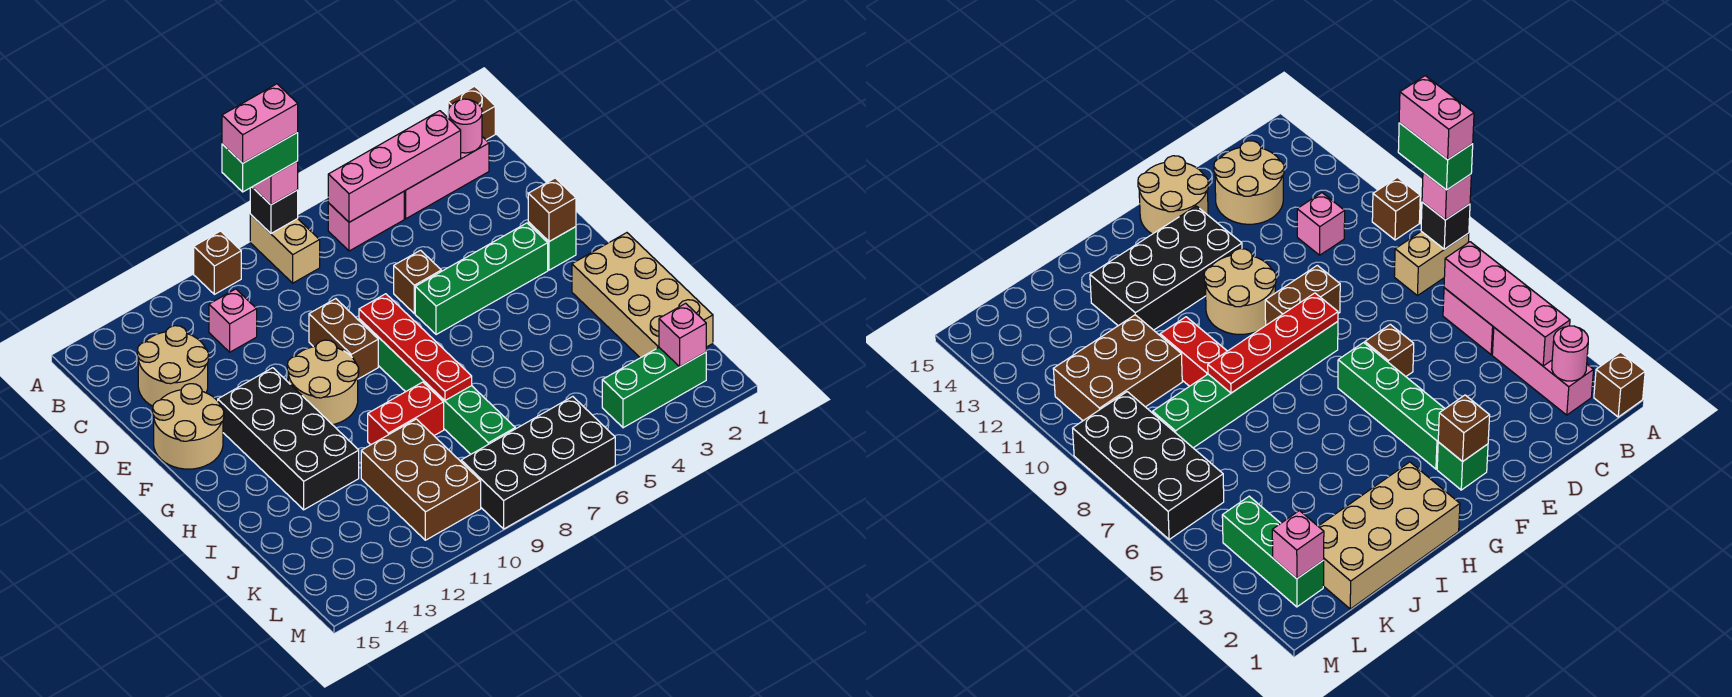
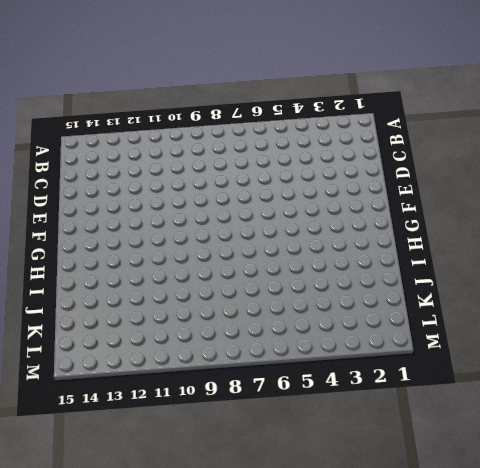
none -> brown 1x1 brick [448,86,495,140]
none -> tan 1x2 brick [250,214,320,283]
none -> brown 1x1 brick [194,231,241,294]

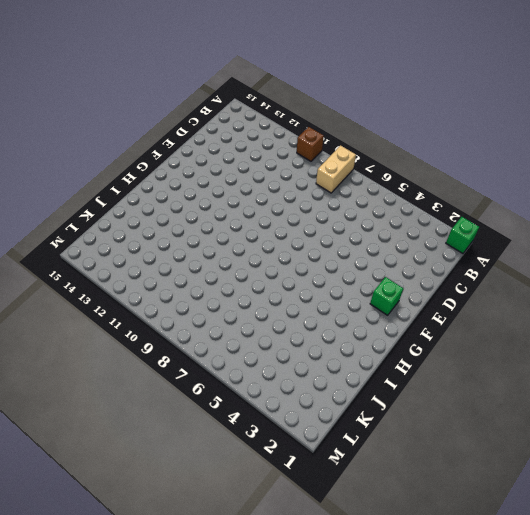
green 1x1 brick [446,217,479,254] -> brown 1x1 brick [448,86,495,140]
none -> pink 1x3 brick [404,137,489,219]
none -> pink 1x2 brick [328,192,404,251]
none -> pink 1x1 brick [209,289,257,352]

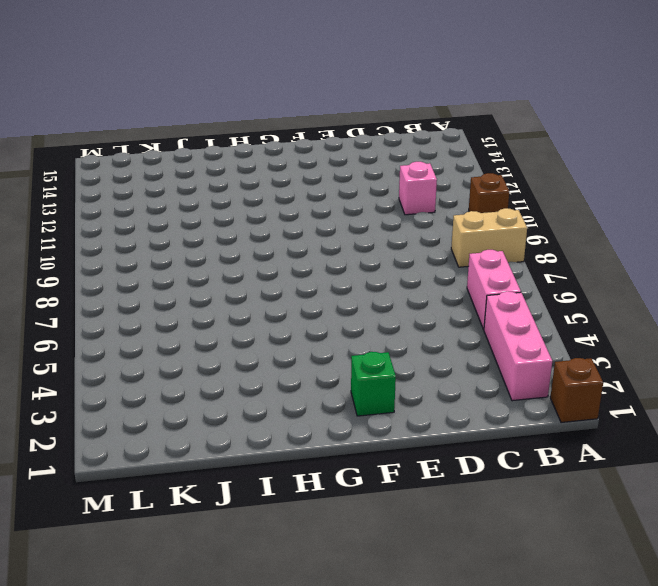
none -> tan 2x2 round brick [137,326,209,406]
none -> brown 1x1 brick [394,250,441,314]
none -> brown 1x2 brick [309,299,378,379]

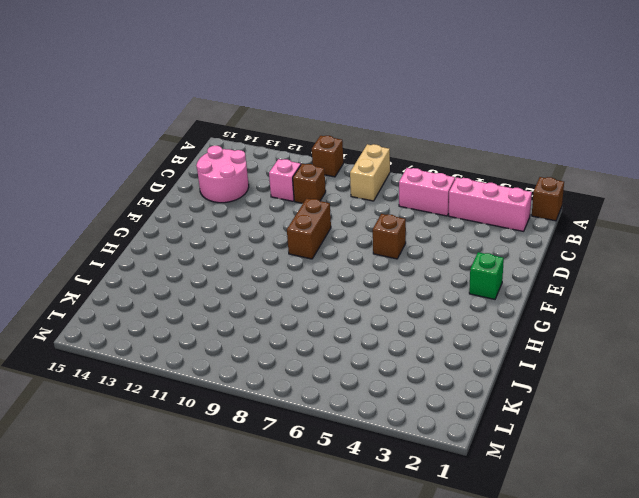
brown 1x1 brick [293,164,326,203] -> brown 1x1 brick moved to [528,178,576,242]
pink 2x2 round brick [196,146,249,203] -> tan 2x2 round brick [137,326,209,406]
none -> tan 2x2 round brick [153,384,224,469]
none -> green 1x4 brick [415,223,548,335]
none -> green 1x6 brick [359,319,515,454]

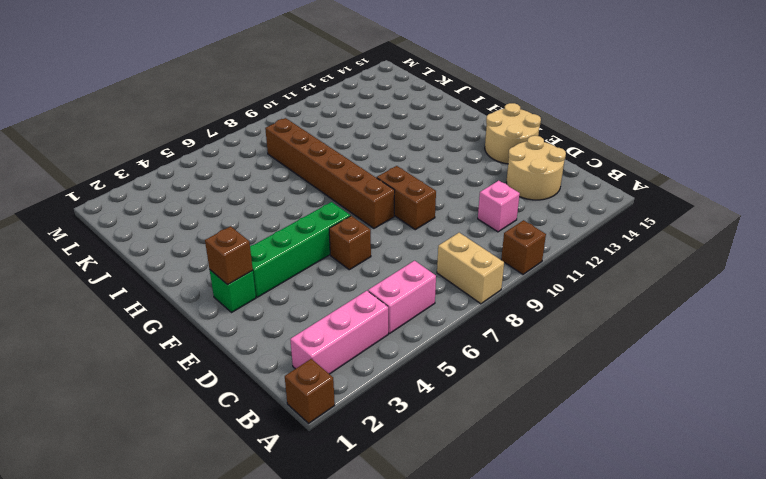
brown 1x6 brick [265,118,395,228] -> green 1x6 brick [359,319,515,454]
none -> tan 2x2 round brick [287,340,359,425]
none -> black 2x4 brick [218,368,359,510]
none -> tan 2x4 brick [572,233,713,358]

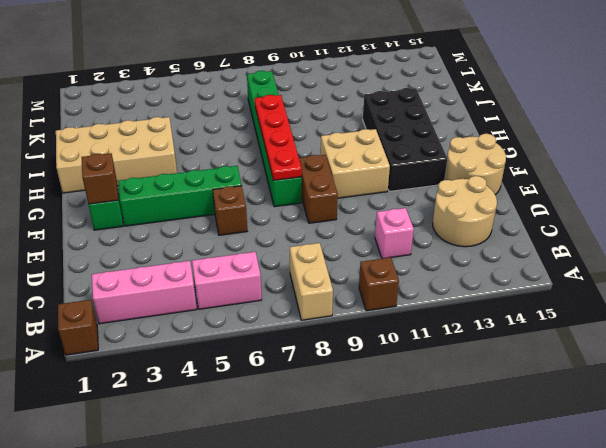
tan 2x2 brick [321,129,390,198] -> tan 2x2 round brick [287,340,359,425]
tan 2x4 brick [56,117,177,193] -> tan 2x4 brick turned to [572,233,713,358]
none -> red 1x2 brick [368,382,444,445]
none -> brown 2x3 brick [361,419,481,540]
none -> green 1x3 brick [602,348,706,428]

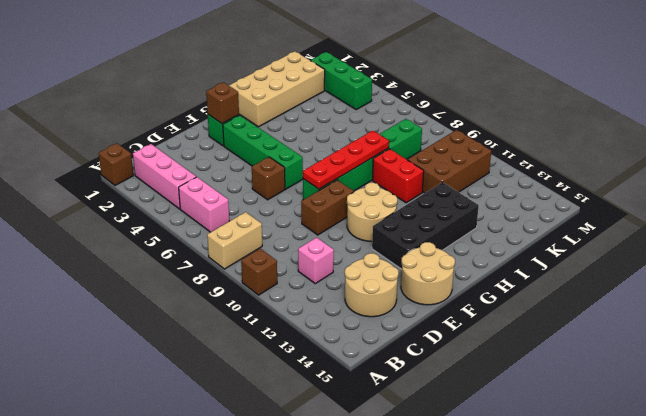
none -> black 2x4 brick [461,397,615,529]
none -> black 1x1 brick [250,187,298,233]
none -> pink 1x1 round brick [448,99,482,153]

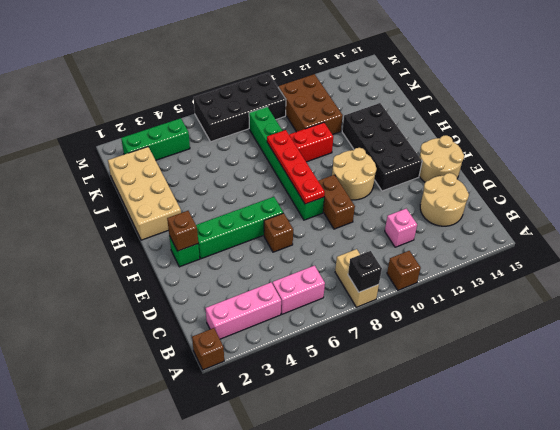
none -> pink 1x1 round brick [448,99,482,153]
none -> pink 1x4 brick [328,111,461,222]
none -> pink 1x1 brick [659,303,706,367]

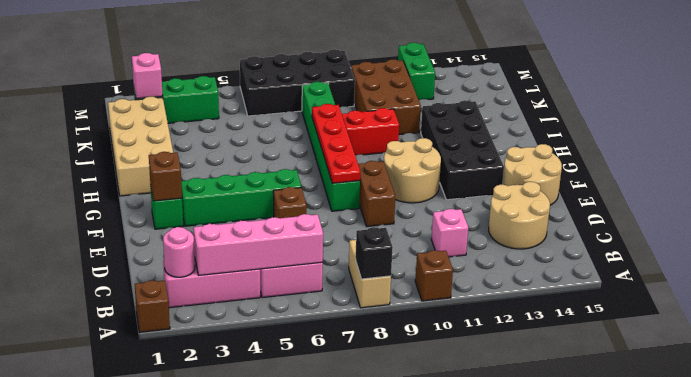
green 1x2 brick [398,43,435,100] -> green 1x2 brick turned to [222,132,298,192]
none -> pink 1x1 brick [253,161,298,205]
none -> pink 1x2 brick [222,84,298,163]

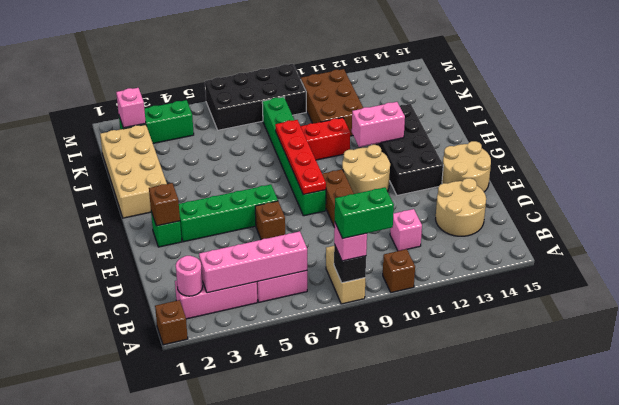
pink 1x2 brick [352,102,405,147] -> pink 1x2 brick moved to [222,84,298,163]

